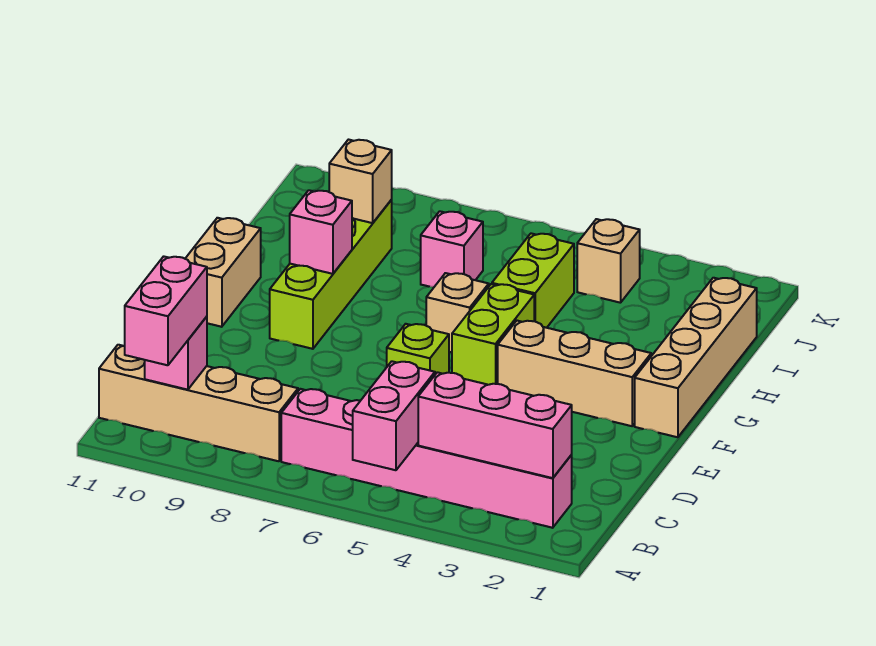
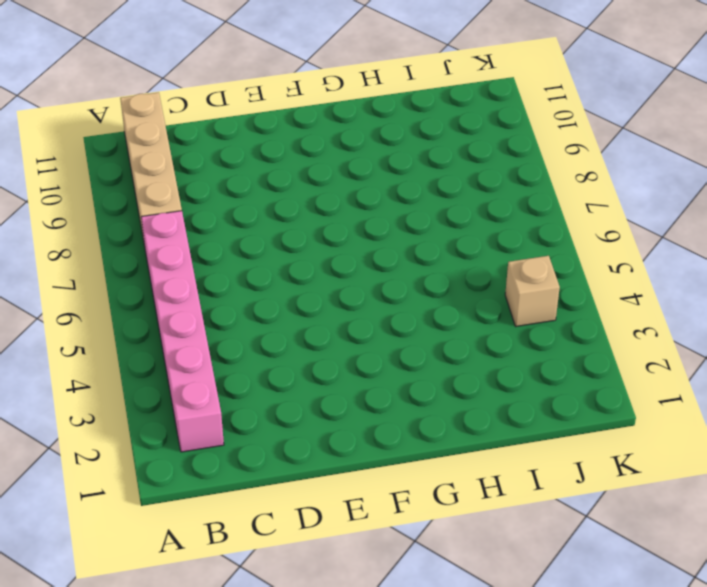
none -> lime 1x1 brick [387,324,449,374]
none -> tan 1x4 brick [635,278,757,437]
none -> tan 1x3 brick [498,321,651,426]

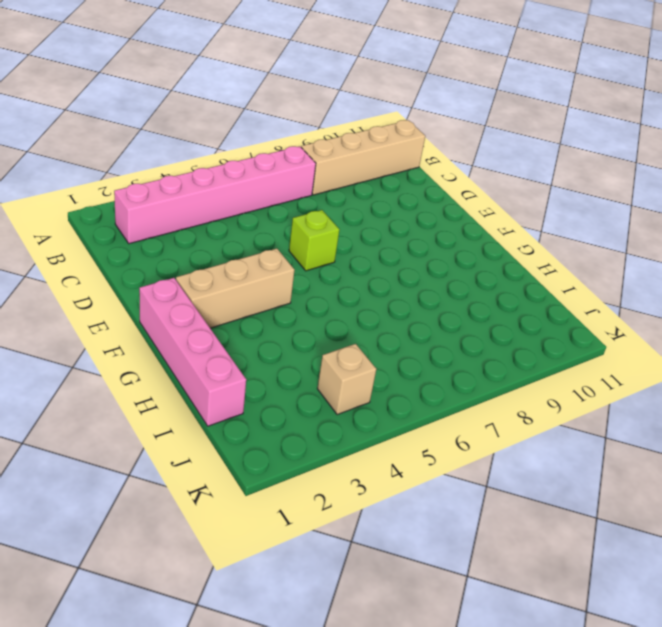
pink 1x4 brick [139,278,246,426] -> tan 1x4 brick [635,278,757,437]
none -> lime 1x2 brick [452,284,534,385]
none -> lime 1x4 brick [270,200,392,349]
none -> tan 1x2 brick [185,218,261,327]

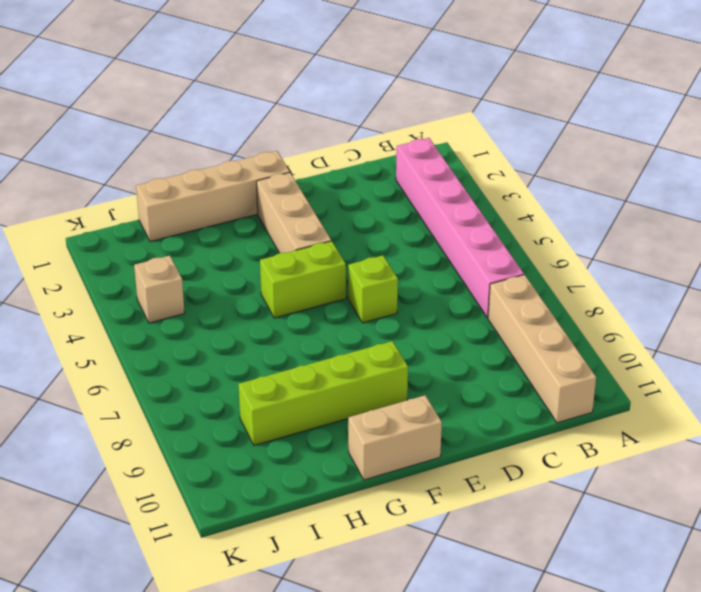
none -> tan 1x1 brick [426,273,489,352]
none -> lime 1x2 brick [492,233,574,328]
none -> pink 1x1 brick [421,211,483,287]

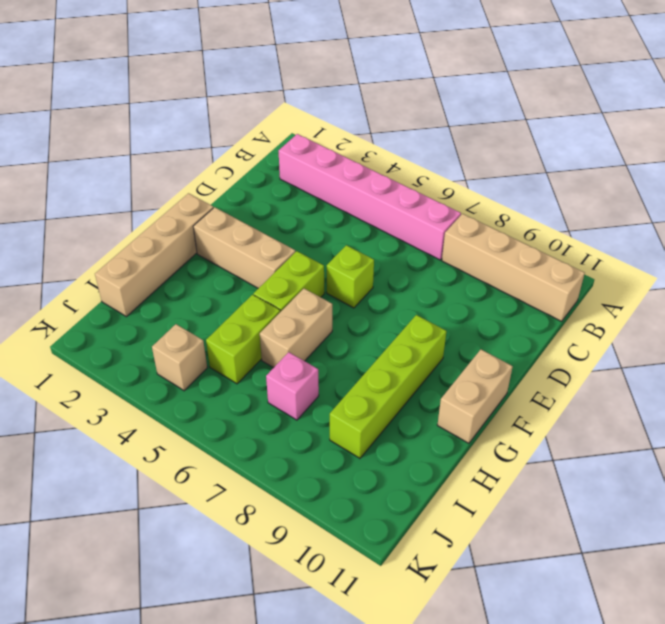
tan 1x2 brick [260,289,332,368] -> tan 1x1 brick [426,273,489,352]
none -> pink 1x2 brick [353,361,435,470]
none -> pink 1x3 brick [418,372,572,478]
none -> pink 1x1 brick [145,317,207,390]

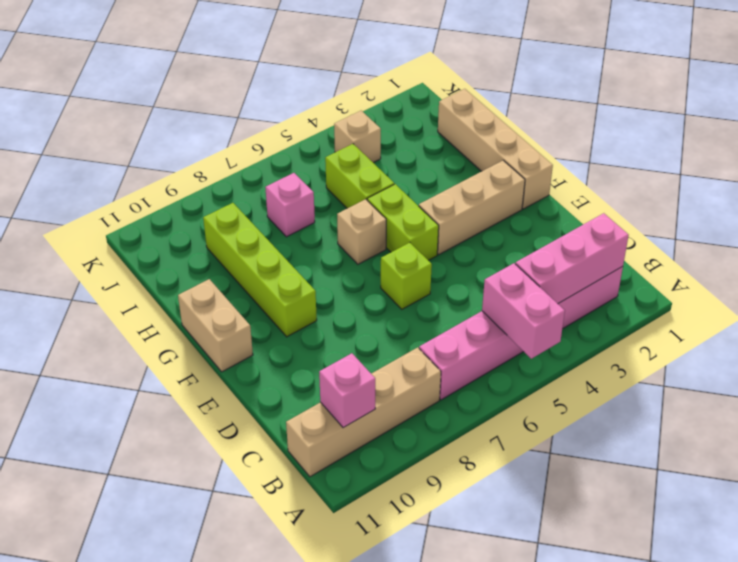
none -> pink 1x1 brick [290,190,352,274]
none -> tan 1x1 brick [329,140,392,223]
none -> pink 1x2 brick [125,256,207,365]

